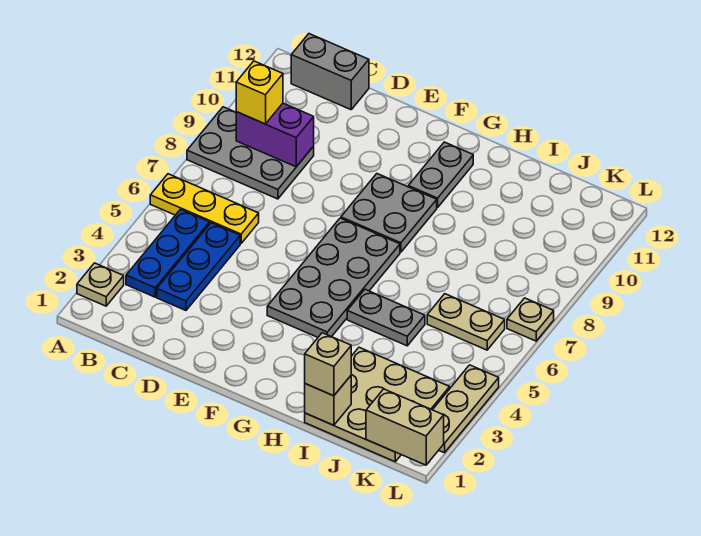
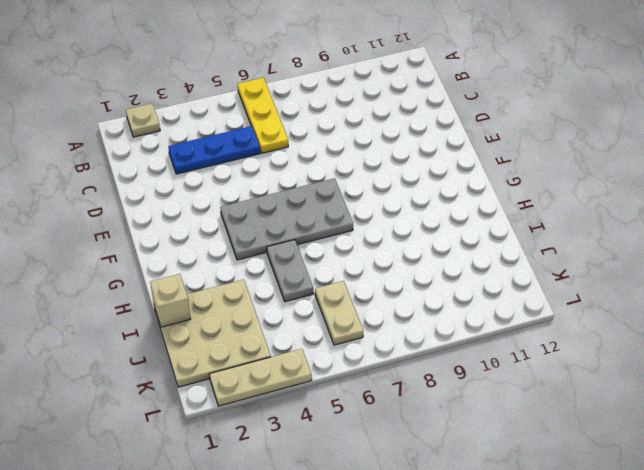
none -> grey 2x3 plate [187,107,314,199]
none -> blue 1x3 plate [126,209,210,297]
none -> grey 1x2 brick [291,34,369,110]

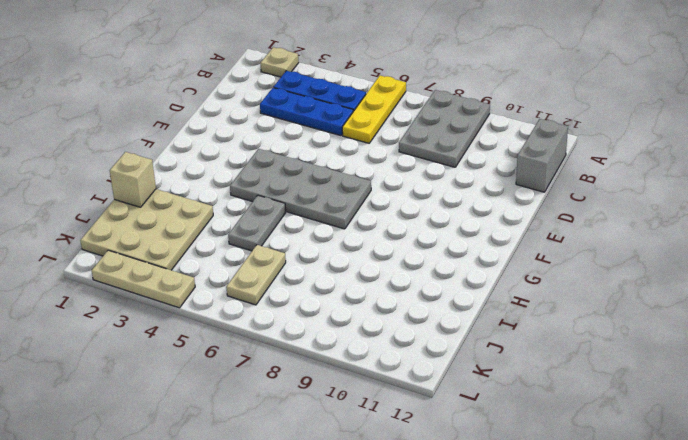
none -> grey 2x2 plate [341,174,437,252]
none -> grey 1x2 plate [408,142,473,208]
none -> tan 1x1 plate [507,298,554,341]

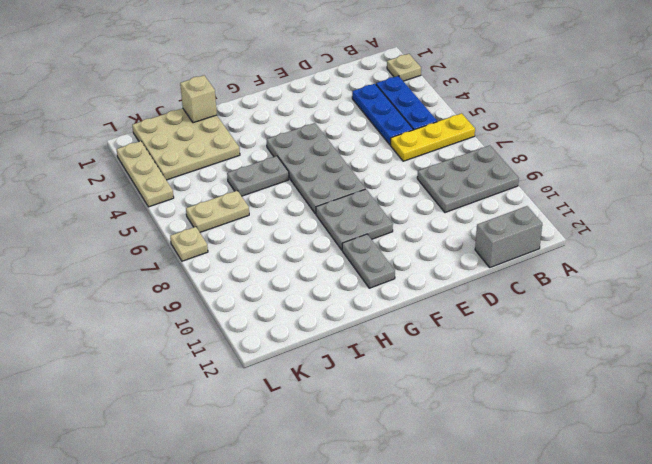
none -> purple 1x2 brick [236,103,314,167]
none -> tan 1x2 brick [366,389,444,465]
none -> yellow 1x1 brick [236,61,283,124]

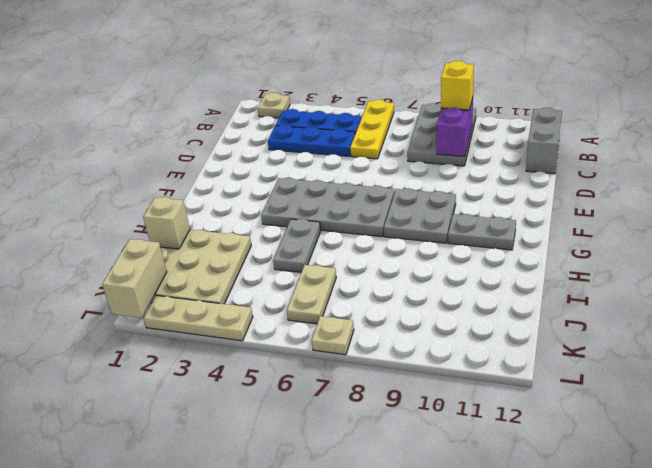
none -> tan 1x1 brick [305,333,351,396]

